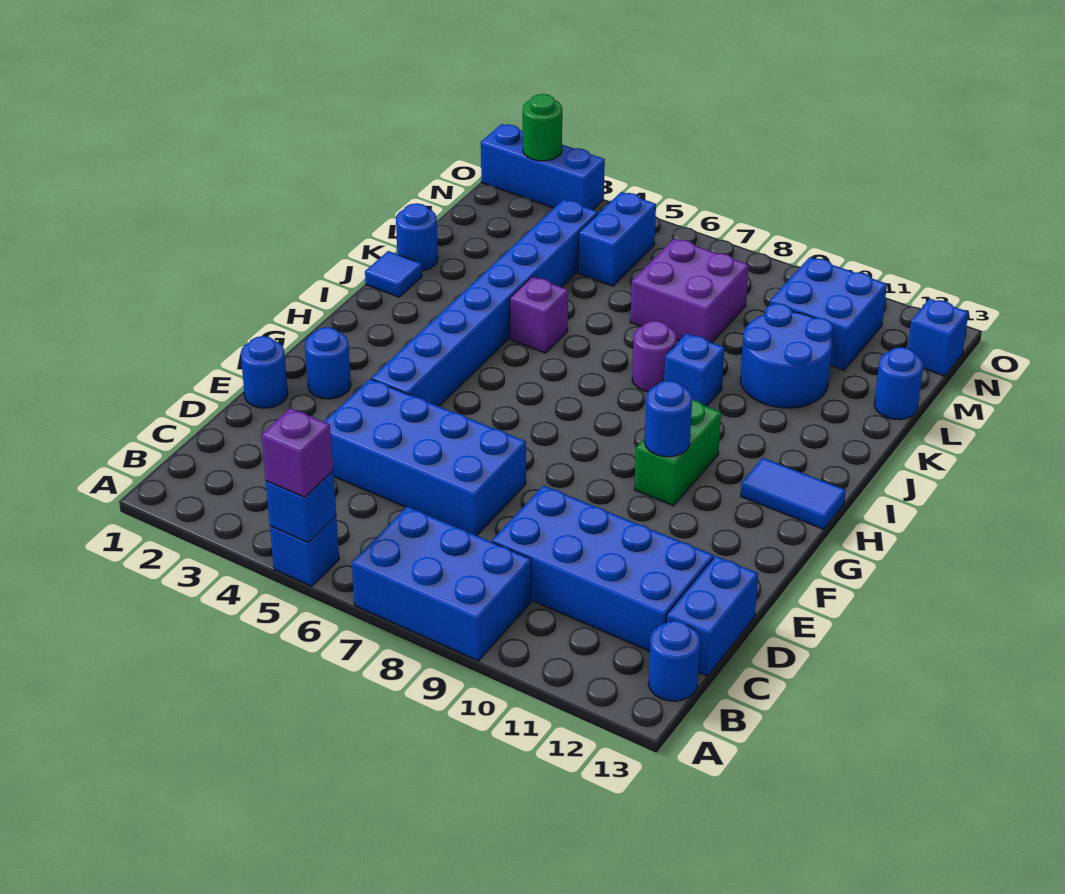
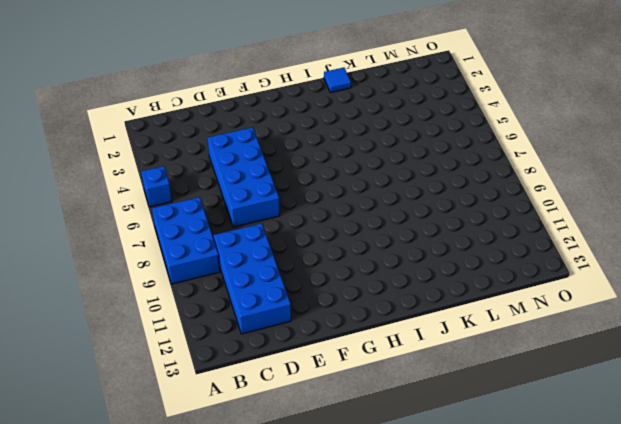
none -> blue 1x1 round brick [648,621,700,701]
none -> blue 1x2 brick [667,556,758,676]
none -> blue 1x1 round brick [241,336,288,408]

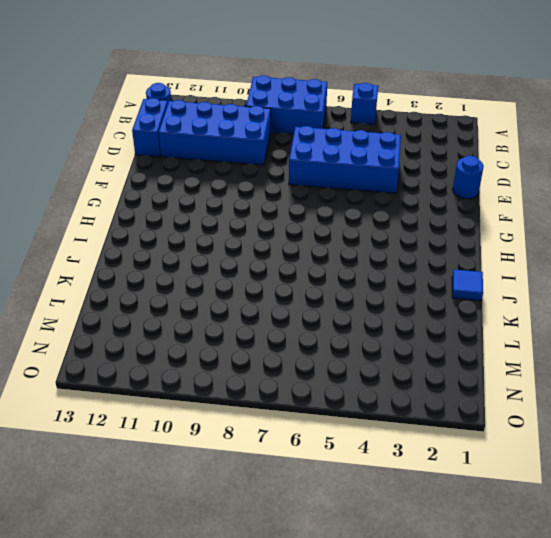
none -> blue 1x1 round brick [305,327,351,399]
none -> blue 1x8 brick [371,200,598,406]
none -> green 1x2 brick [635,400,721,506]

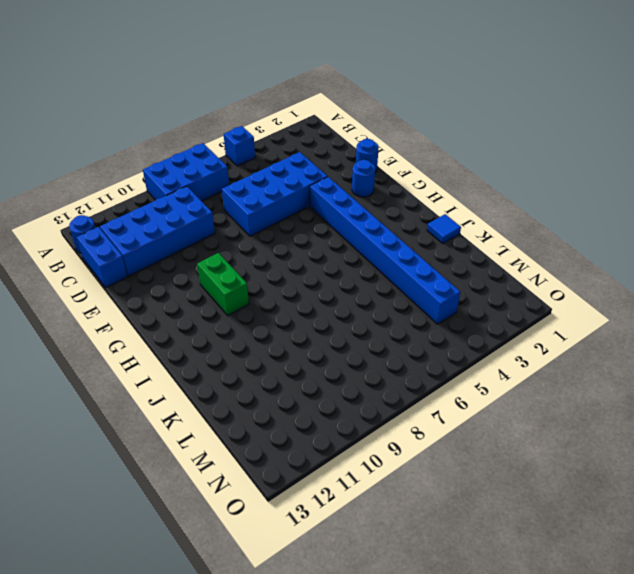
none -> blue 1x2 tile [741,458,846,529]
none -> purple 1x1 brick [510,277,568,353]
none -> purple 1x1 round brick [632,321,677,392]

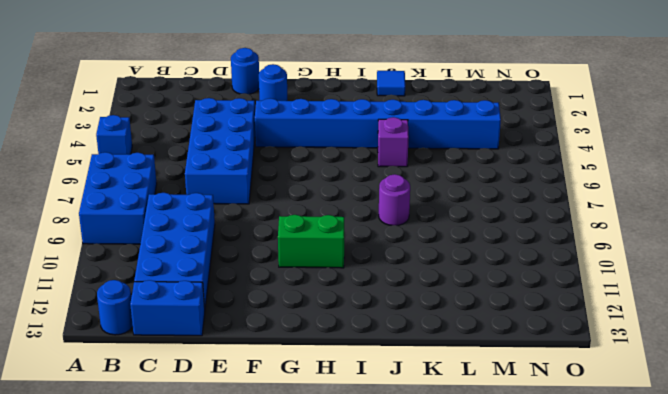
none -> blue 1x2 tile [741,458,846,529]
none -> blue 1x1 brick [664,333,725,406]
none -> blue 1x1 round brick [396,203,438,271]

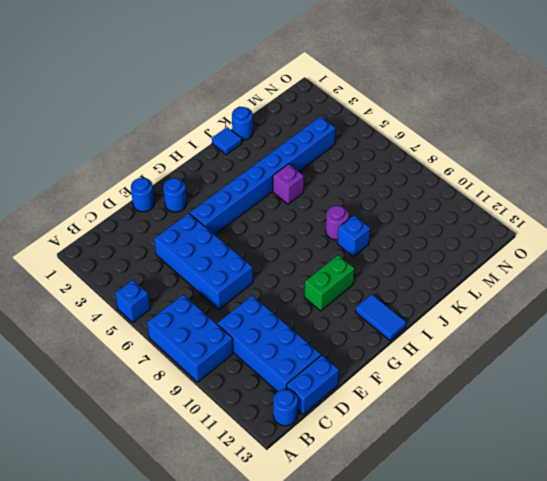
none -> blue 2x2 round brick [740,303,833,408]
none -> purple 2x2 brick [630,238,749,342]
none -> blue 1x1 round brick [874,347,923,420]

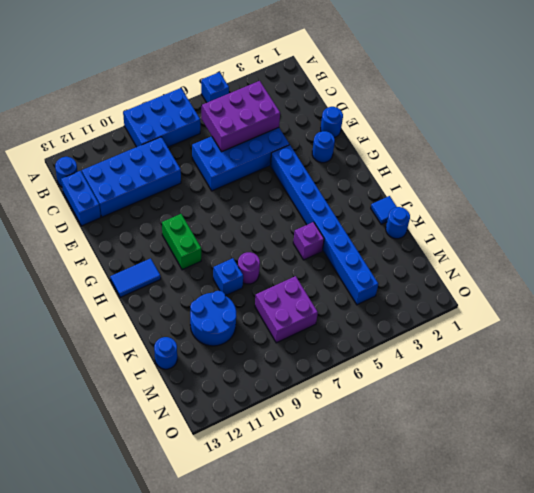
purple 2x3 brick [202,81,280,152] -> none
none -> blue 1x2 brick [578,192,656,286]
none -> blue 2x2 brick [770,257,887,370]
none -> blue 1x1 brick [908,298,968,376]

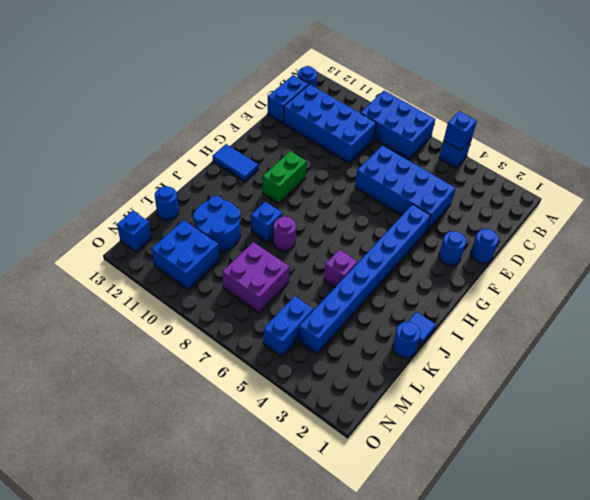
none -> blue 1x3 brick [481,124,605,210]
none -> blue 1x1 round brick [645,381,692,457]
none -> green 1x1 round brick [523,94,562,161]

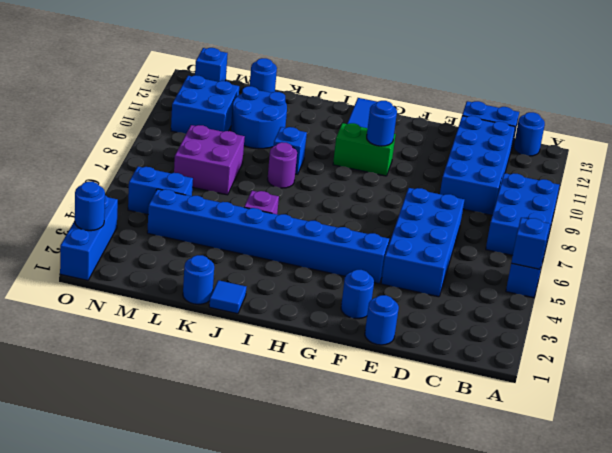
blue 1x1 round brick [75,182,105,231] -> green 1x1 round brick [523,94,562,161]
none -> purple 1x1 brick [261,408,333,497]

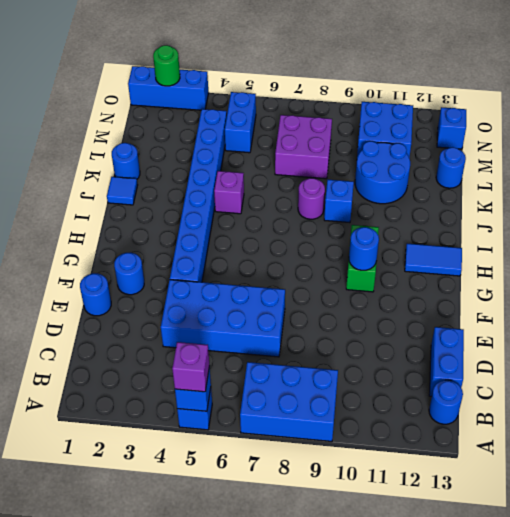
none -> blue 2x4 brick [492,486,713,651]

